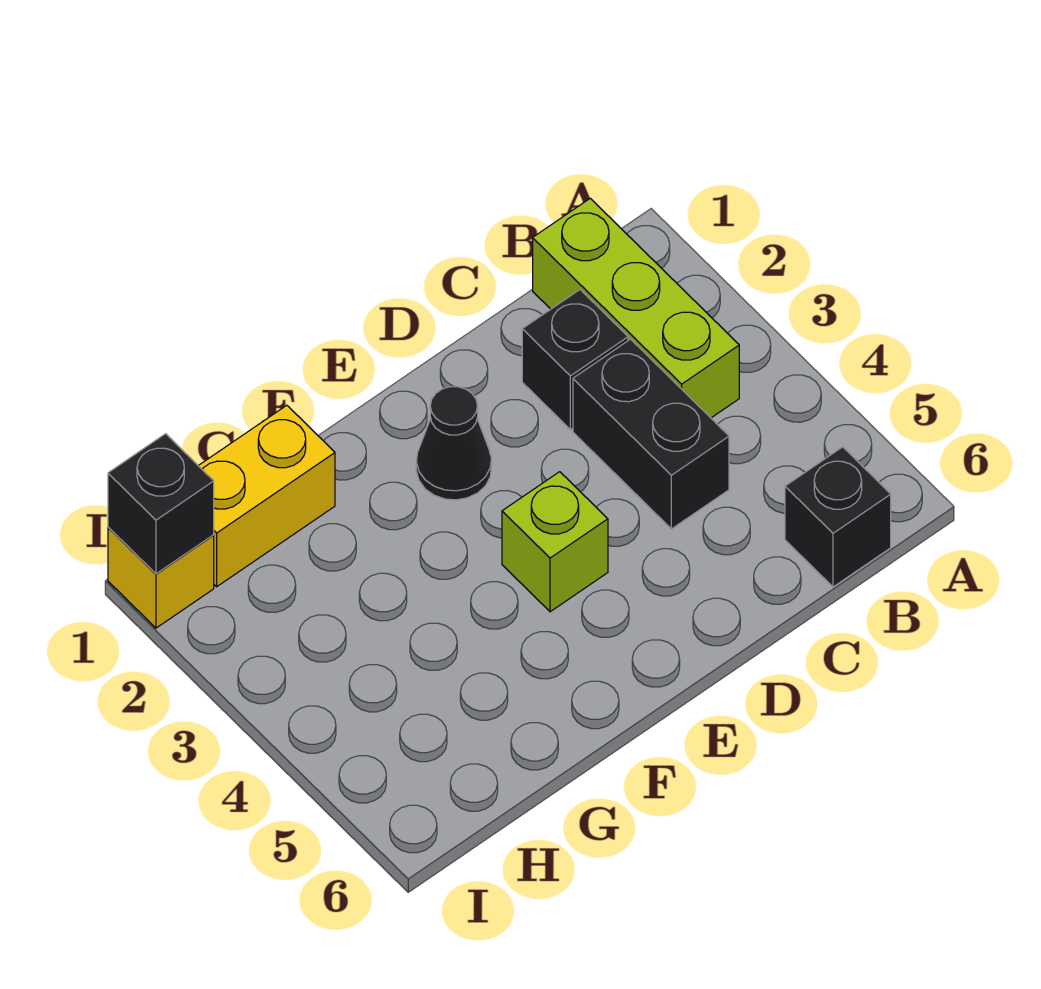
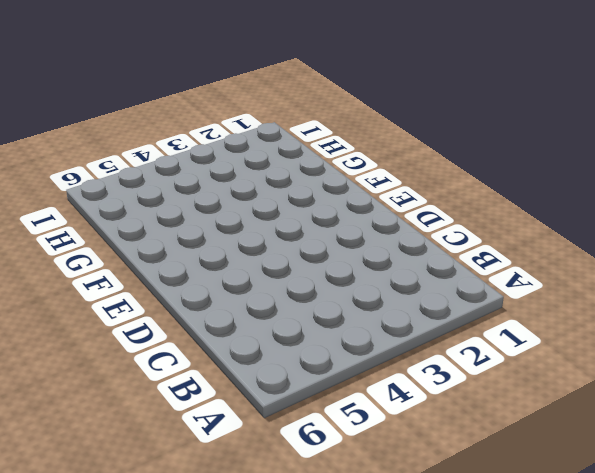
none -> lime 1x3 brick [533,198,739,418]
none -> black 1x1 brick [785,447,891,587]

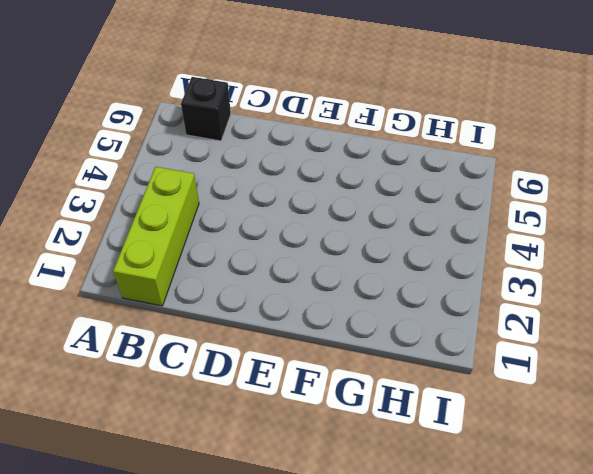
none -> black 1x1 brick [522,290,628,429]
none -> black 1x2 brick [573,339,729,529]

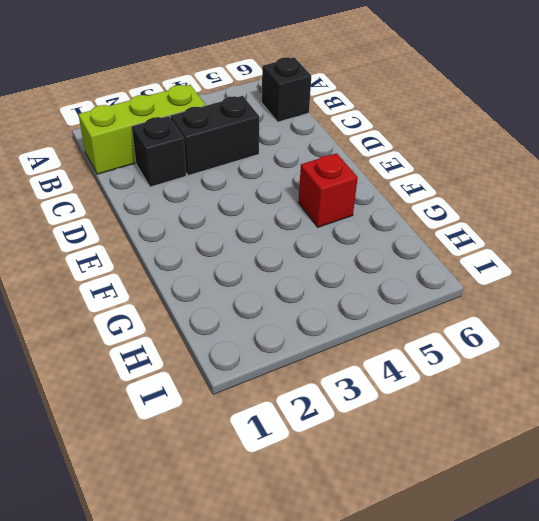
red 1x1 brick [298,153,358,227] -> none
none -> black 1x1 cone [416,387,491,500]
none -> lime 1x1 brick [502,472,608,612]

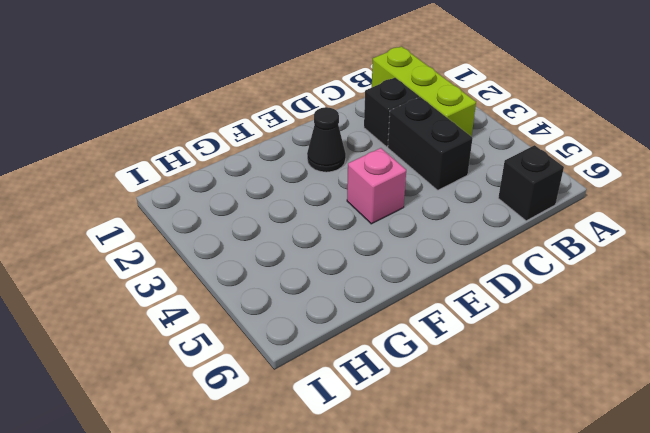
pink 1x1 brick [347,148,406,224] -> lime 1x1 brick [502,472,608,612]
none -> yellow 1x2 brick [198,405,335,587]
none -> yellow 1x1 brick [108,527,214,628]

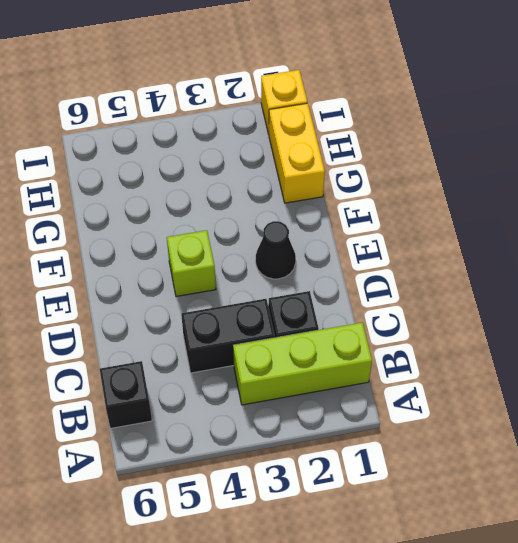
none -> black 1x1 brick [108,434,214,574]

